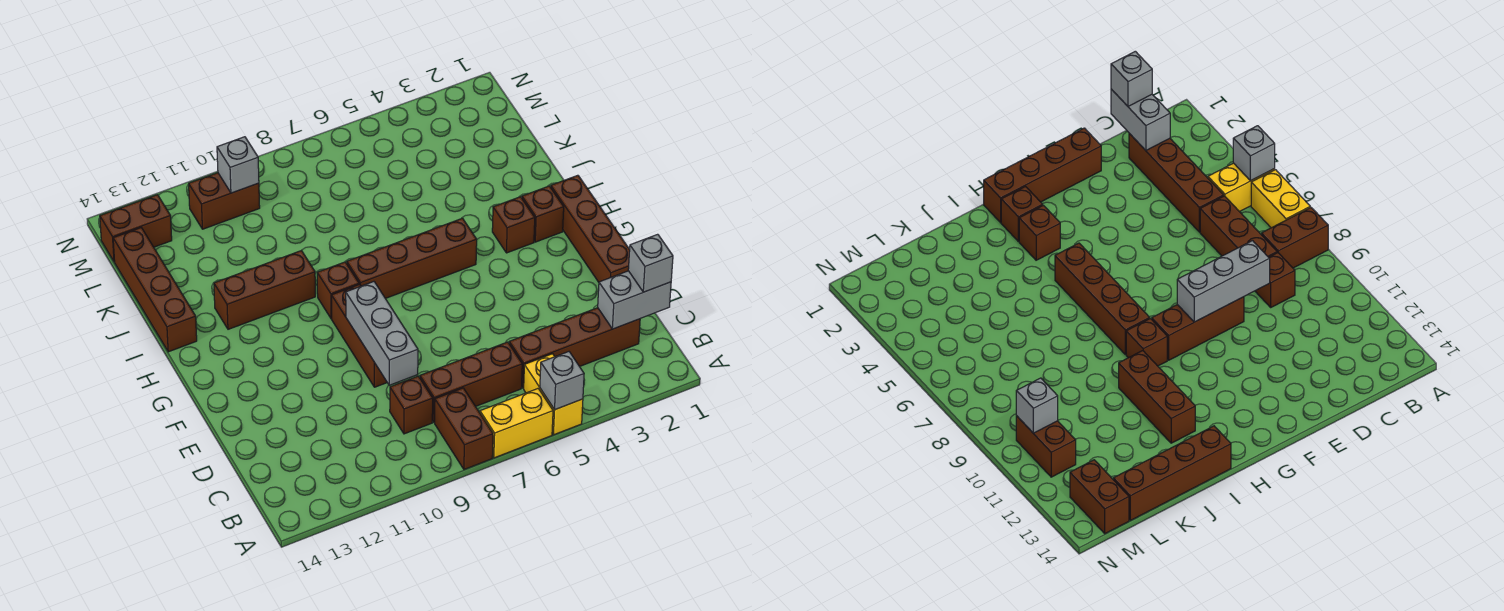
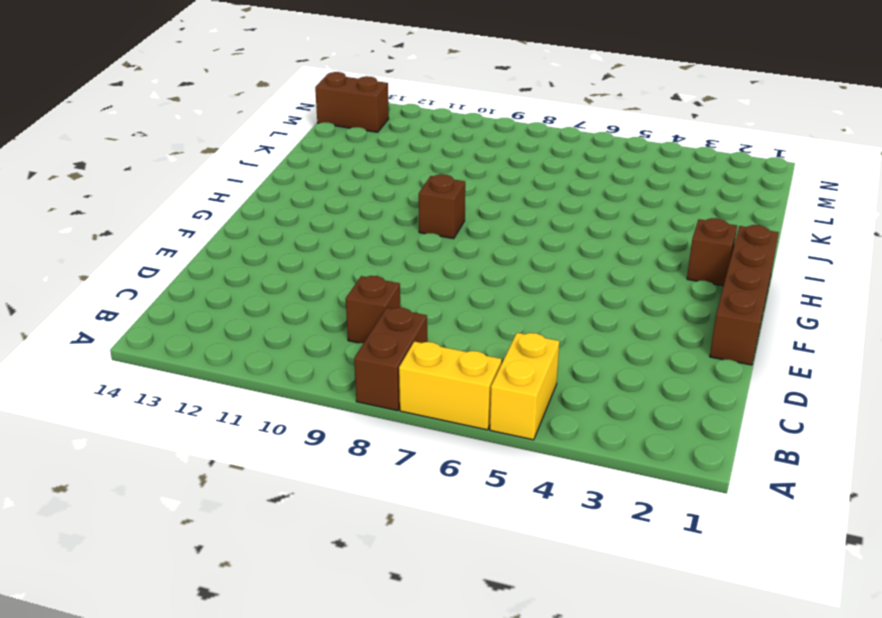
none -> brown 1x4 brick [509,308,640,388]
none -> brown 1x3 brick [420,342,522,422]
none -> brown 1x3 brick [332,284,387,387]

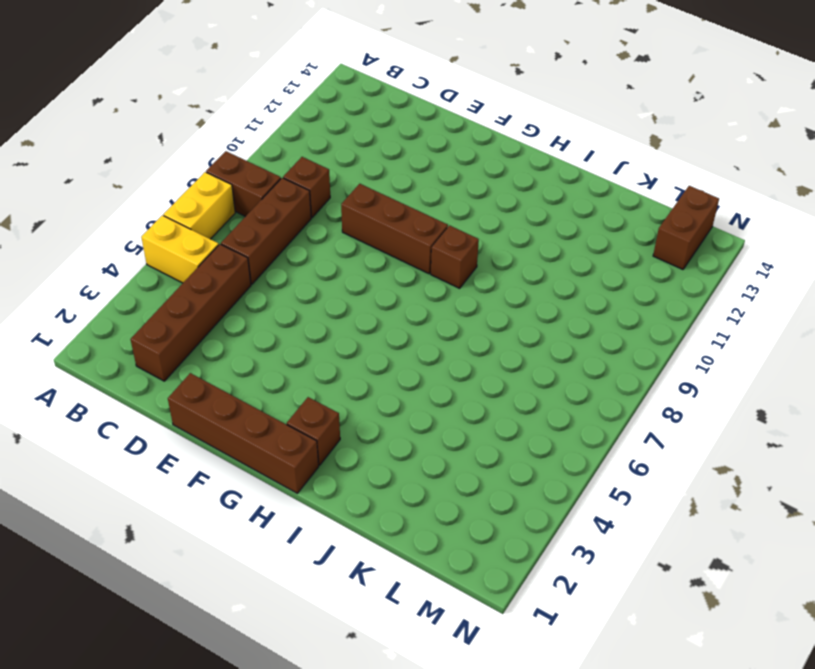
none -> brown 1x1 brick [492,197,535,253]
none -> brown 1x4 brick [347,218,477,299]
none -> brown 1x3 brick [214,250,315,329]

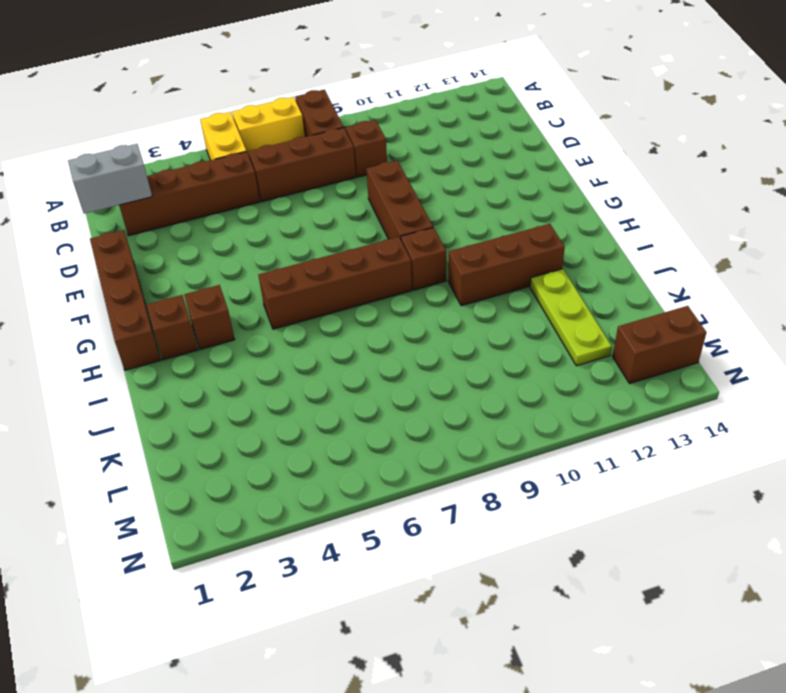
lime 1x3 plate [530,269,612,366] -> none
none -> brown 1x4 brick [113,228,197,352]
none -> brown 1x2 brick [189,173,260,229]
none -> grey 1x1 brick [540,352,584,410]

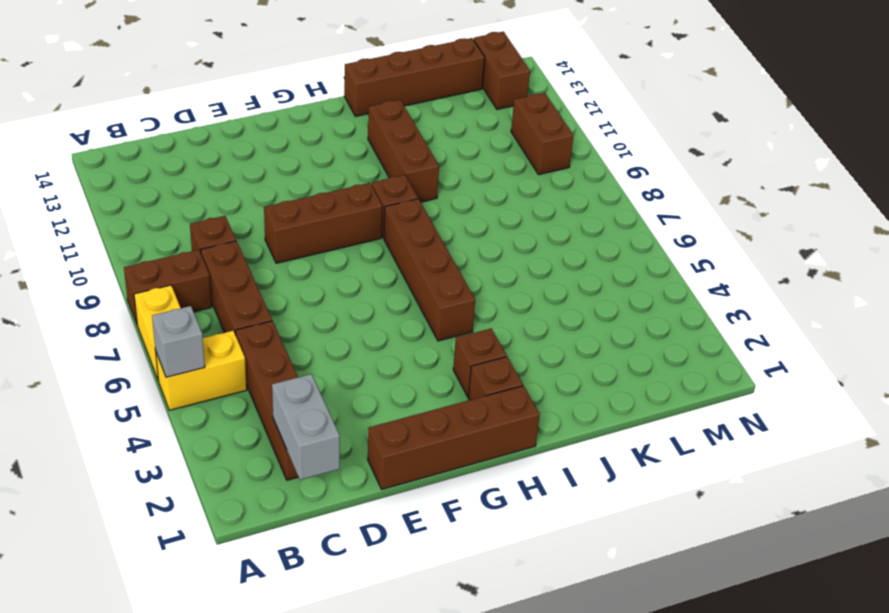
none -> grey 1x3 brick [346,282,418,385]
none -> grey 1x1 brick [217,137,259,193]
none -> grey 1x1 brick [628,234,673,292]

